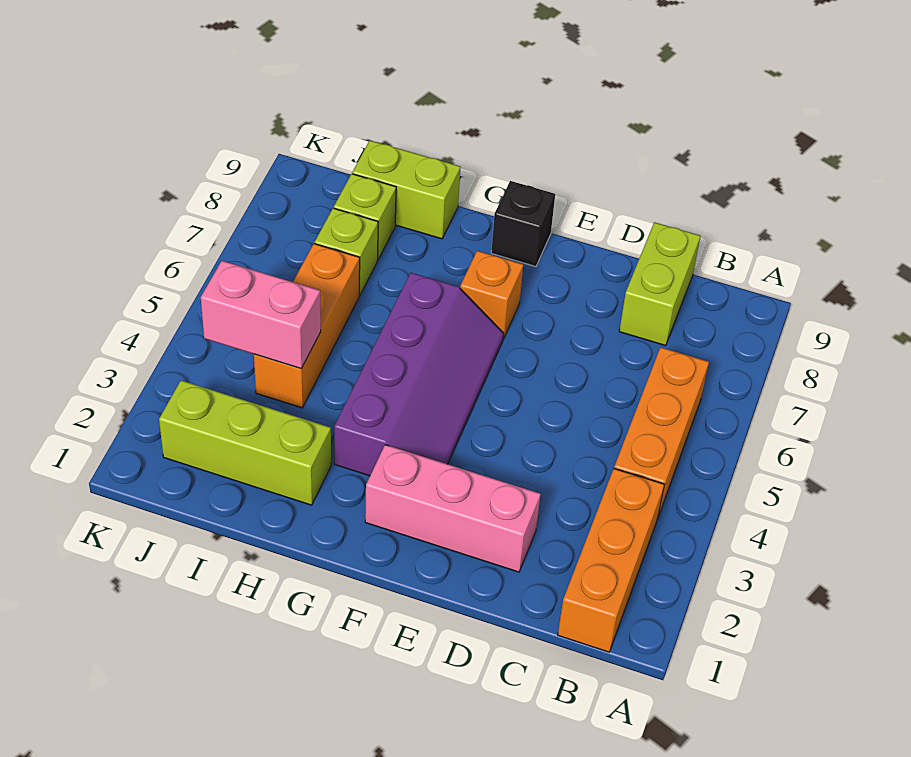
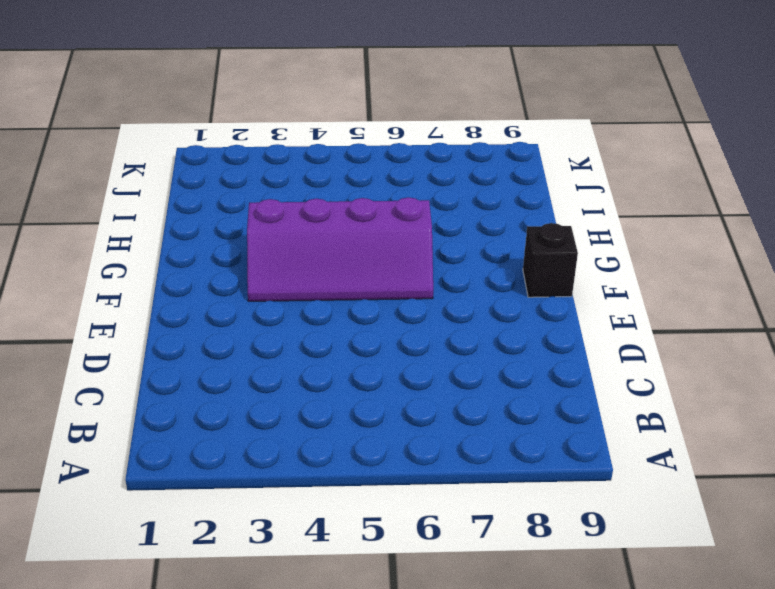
none -> orange 1x3 brick [558,469,665,652]
none -> orange 1x3 brick [614,347,709,517]
none -> lime 1x2 brick [619,222,700,346]

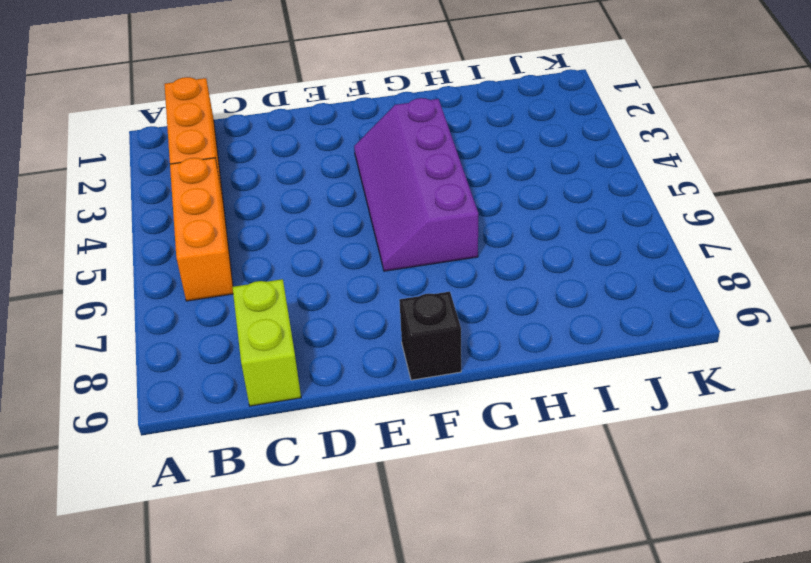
none -> pink 1x3 brick [365,445,541,572]
none -> orange 1x1 brick [460,251,523,339]
none -> lime 1x3 brick [159,380,331,505]

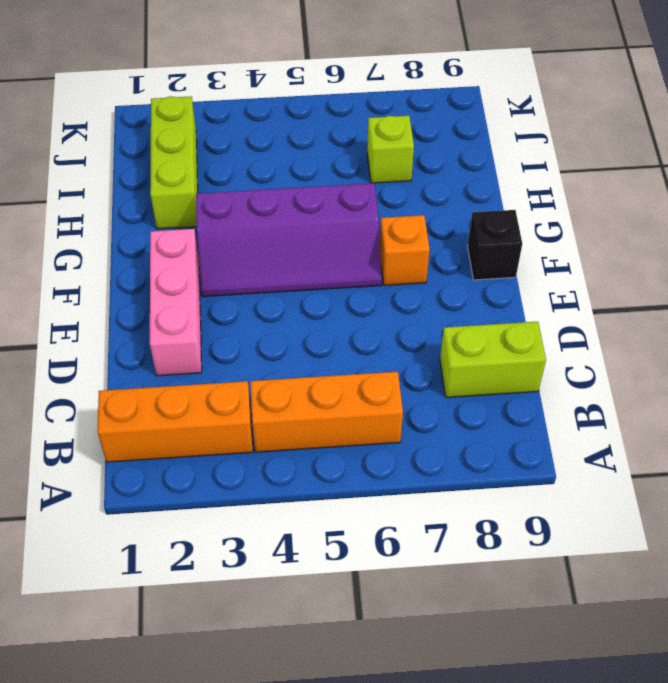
none -> lime 1x2 brick [352,140,461,239]
none -> orange 1x3 brick [254,244,360,408]
none -> lime 1x1 brick [334,174,396,259]

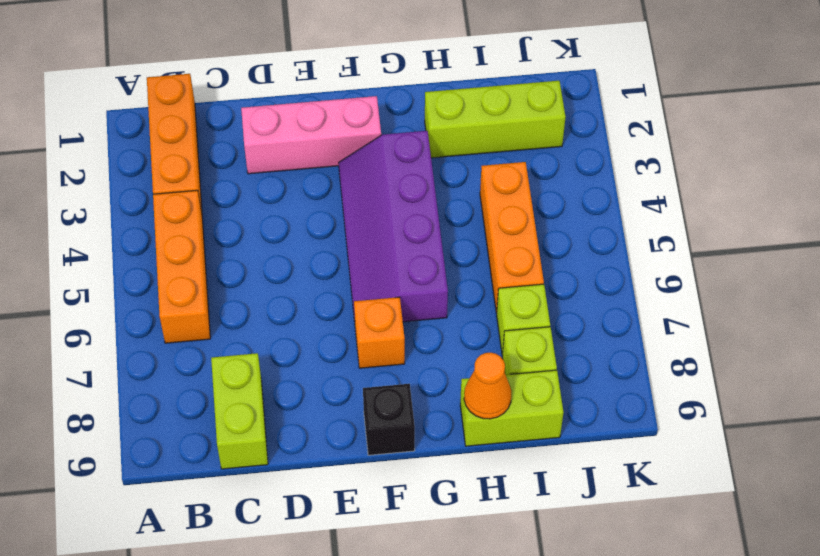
orange 1x1 cone [464,353,511,419] -> none
none -> pink 1x2 brick [201,261,321,369]

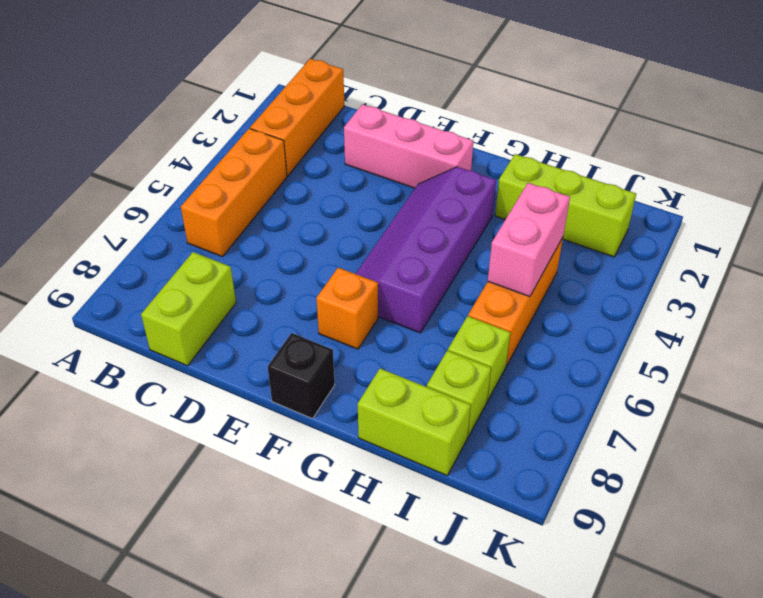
pink 1x2 brick [488,183,570,297] -> pink 1x2 brick turned to [201,261,321,369]

